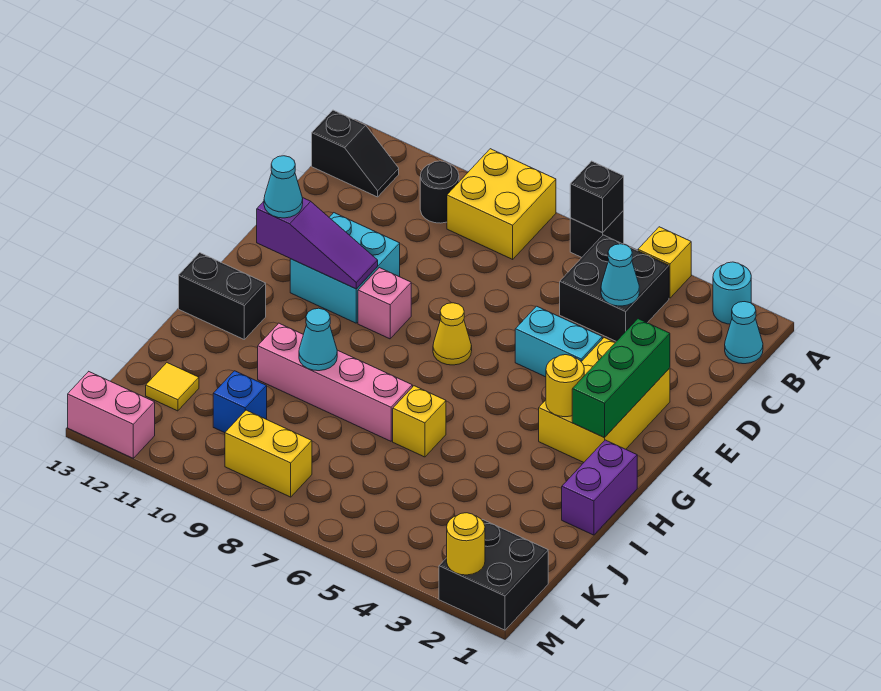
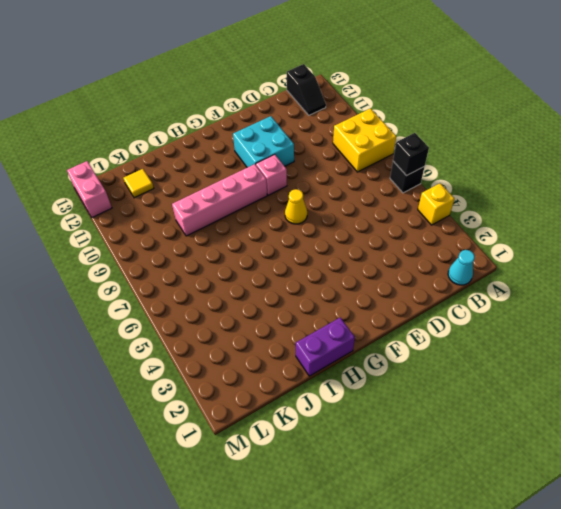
pink 1x4 brick [172,164,267,236] -> pink 1x4 brick turned to [258,323,412,441]
none -> cyan 1x1 round brick [713,262,751,324]
none -> black 2x2 brick [560,235,669,341]
none -> black 1x1 round brick [420,161,459,223]
none -> yellow 2x3 brick [539,338,670,462]

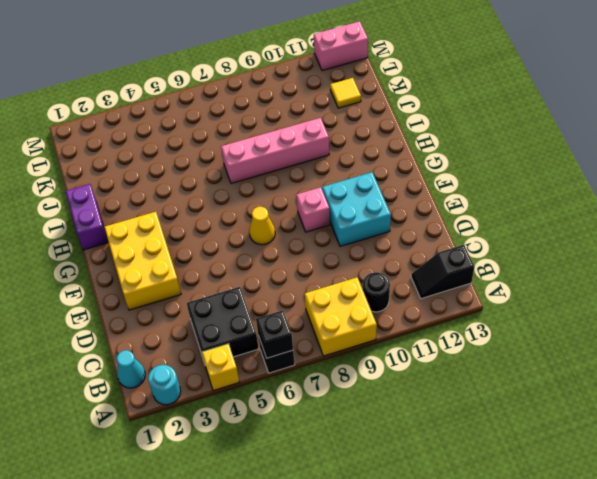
none -> cyan 1x2 brick [515,306,602,377]
none -> black 1x2 brick [179,253,266,339]
none -> yellow 1x1 brick [393,386,446,457]
none -> blue 1x1 brick [213,371,267,433]

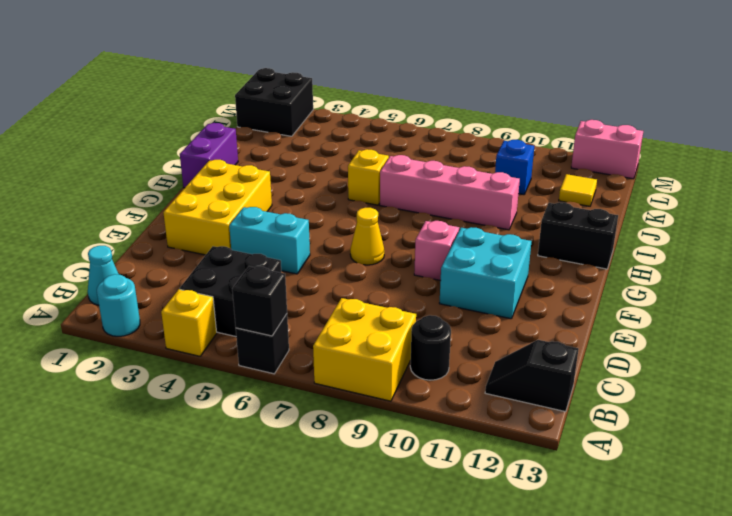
none -> yellow 1x2 brick [225,410,312,497]
none -> cyan 1x1 cone [601,244,639,306]
none -> green 1x3 brick [572,319,670,438]
none -> purple 1x3 slope [257,198,378,289]

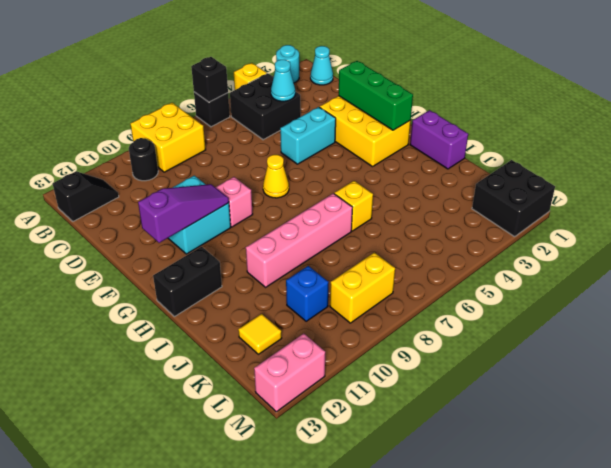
none -> yellow 1x1 round brick [546,355,584,417]
none -> cyan 1x1 cone [299,308,337,371]
none -> yellow 1x1 round brick [447,513,485,575]
none -> cyan 1x1 cone [264,156,303,218]

